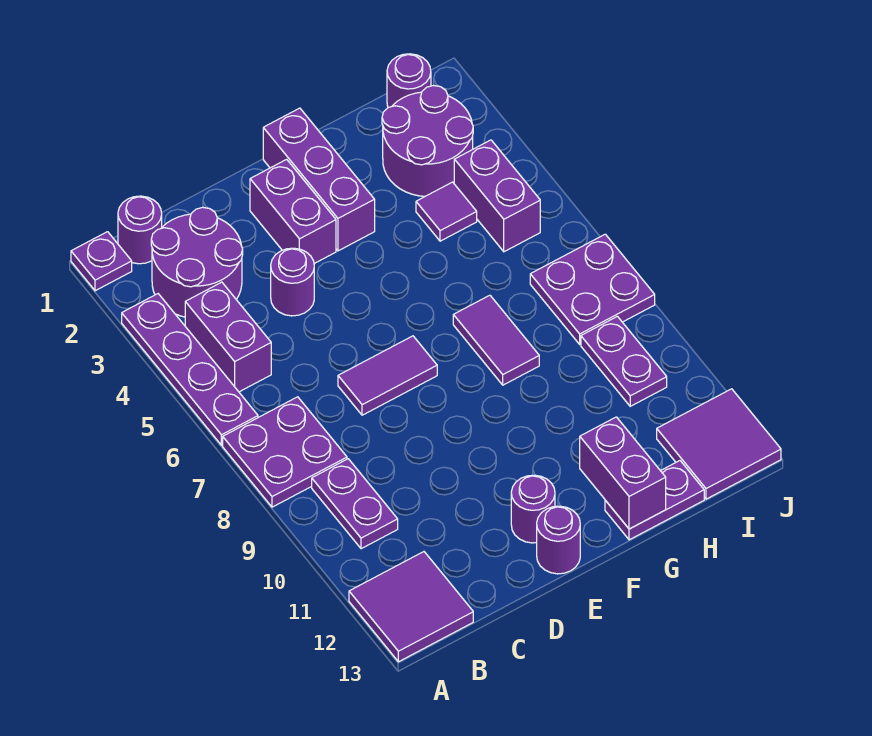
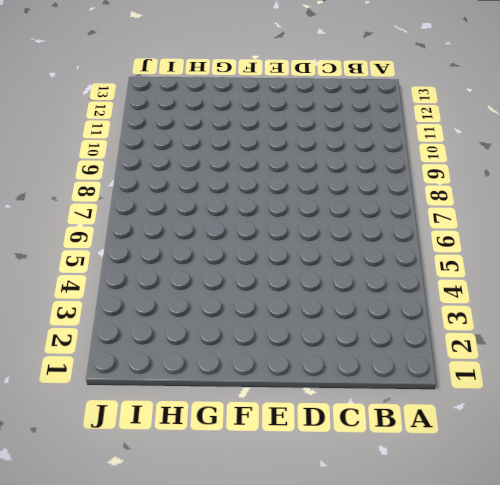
none -> purple 1x1 plate [71,232,132,291]
none -> purple 1x4 plate [122,294,258,445]
none -> purple 2x2 plate [223,397,347,507]

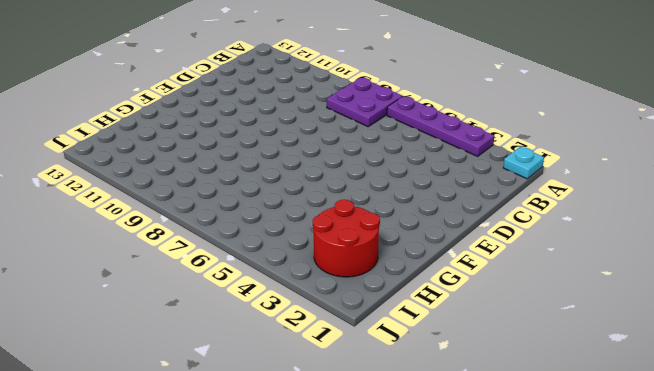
cyan 1x1 plate [503,147,544,179] -> purple 1x1 plate [71,232,132,291]
red 2x2 round brick [313,200,380,277] -> purple 2x2 round brick [382,86,473,196]
none -> purple 2x2 tile [349,552,473,662]
none -> purple 1x1 round brick [118,196,162,264]
none -> purple 2x2 round brick [151,207,243,317]

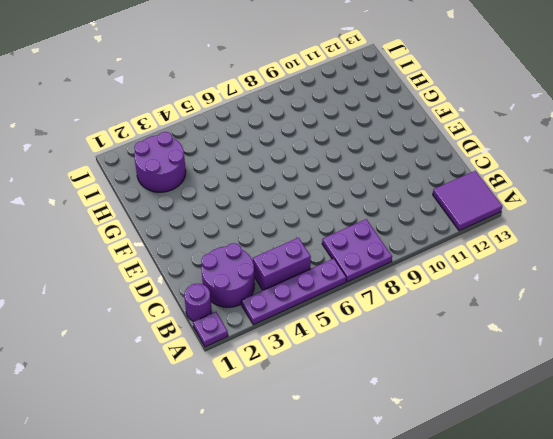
none -> purple 1x2 plate [312,459,398,549]
none -> purple 1x1 round brick [271,248,314,316]
none -> purple 1x2 tile [338,336,437,415]

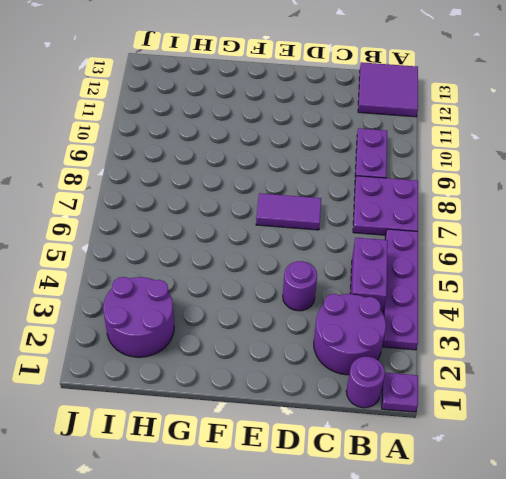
none -> purple 1x2 brick [250,159,336,264]
none -> purple 1x1 round brick [511,475,555,543]
none -> purple 1x1 round brick [537,506,580,574]

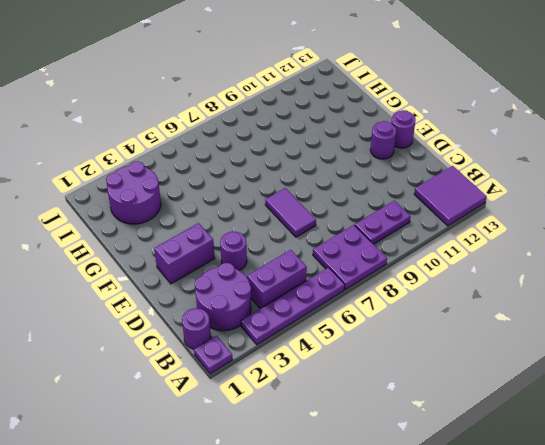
none -> purple 1x3 brick [263,108,375,251]
none -> purple 1x2 tile [453,295,539,385]
none -> purple 1x2 plate [605,461,704,540]

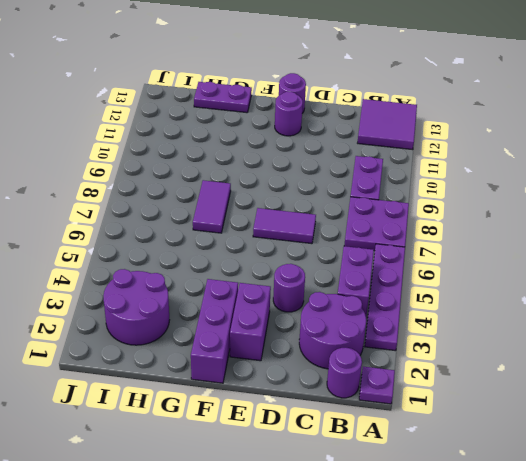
none -> purple 1x1 tile [416,182,477,241]
none -> purple 1x1 round brick [387,54,431,108]
none -> purple 1x2 brick [454,140,540,252]

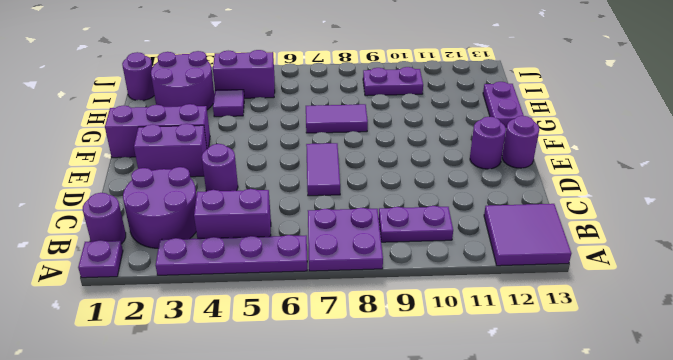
none -> purple 2x2 plate [530,234,655,344]
none -> purple 2x2 tile [657,389,781,499]
none -> purple 1x2 brick [580,417,666,529]

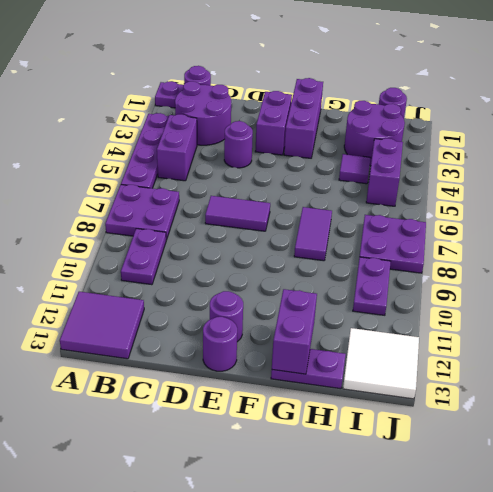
white 2x2 tile [343,328,419,399] -> purple 2x2 tile [657,389,781,499]

